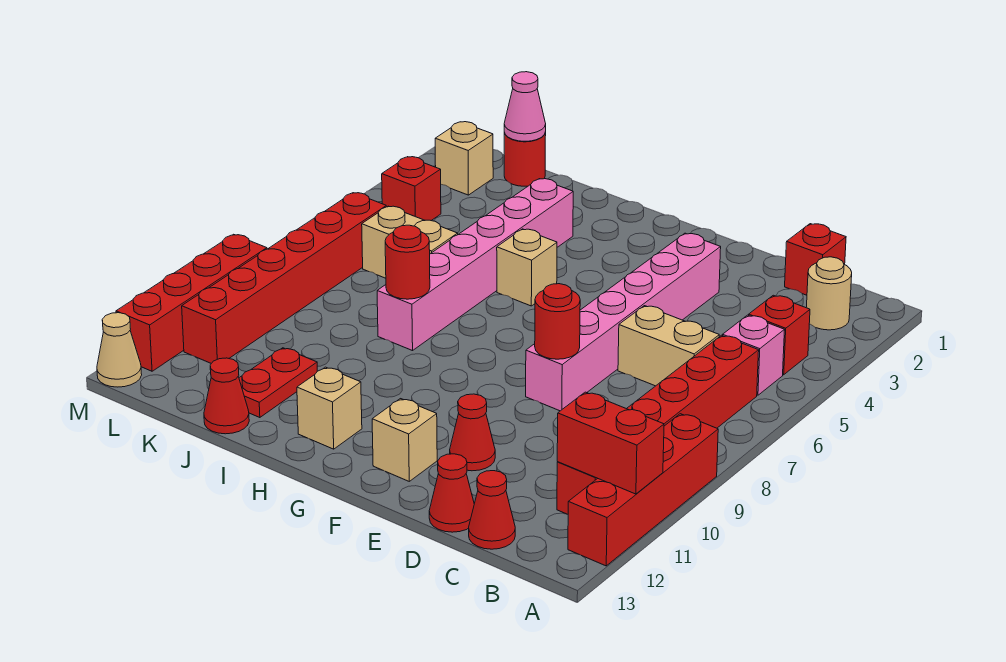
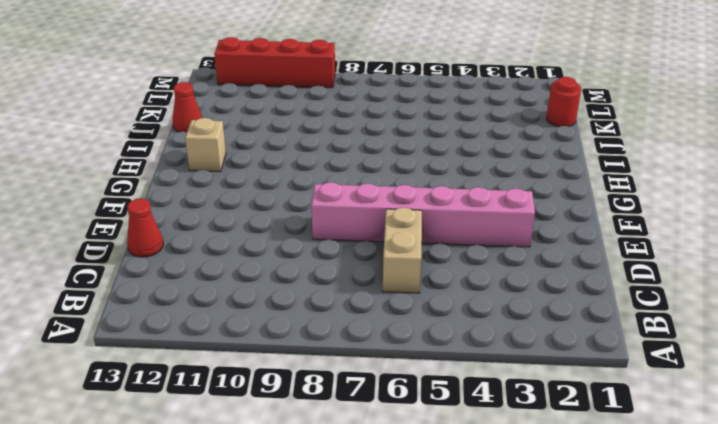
none -> red 1x4 brick [568,414,718,566]
none -> tan 1x1 round brick [806,257,852,330]
none -> red 1x1 brick [749,295,810,375]

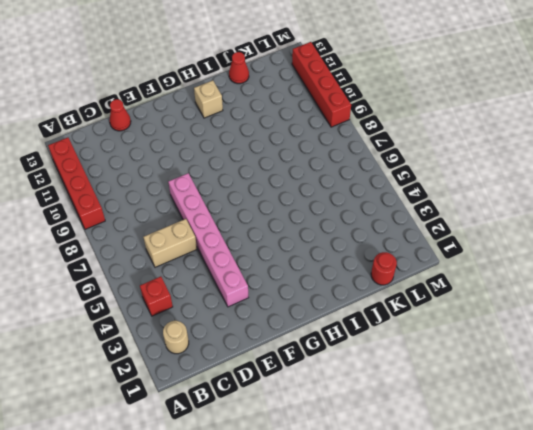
none -> pink 1x1 brick [723,315,785,395]
none -> red 1x6 brick [557,335,759,514]
none -> red 1x1 brick [785,224,846,295]

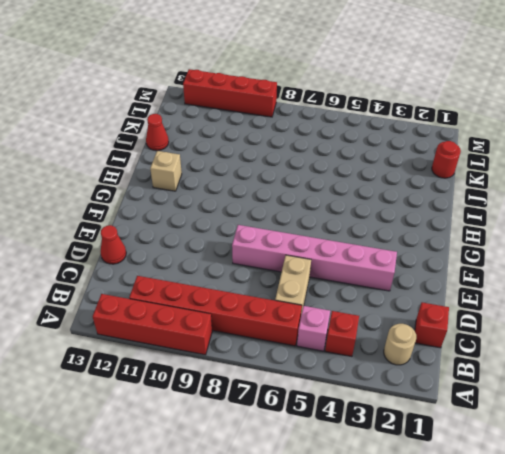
none -> red 1x1 cone [469,471,515,549]
none -> red 1x1 cone [450,394,495,471]
none -> tan 1x1 brick [372,399,437,481]

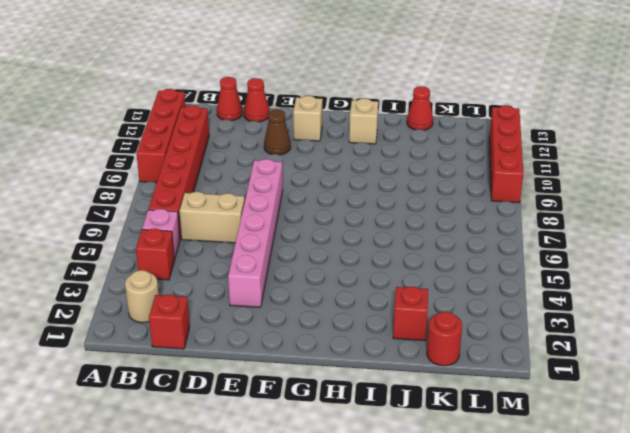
brown 1x1 cone [264,110,291,155] -> red 1x1 cone [450,394,495,471]
red 1x1 brick [393,286,428,341] -> red 1x1 brick moved to [382,157,441,221]
none -> tan 1x1 brick [497,229,557,306]
none -> pink 1x6 brick [377,179,573,351]
none -> tan 1x2 brick [362,206,458,278]

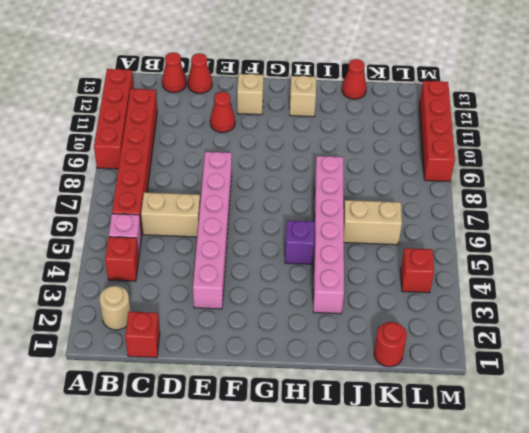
purple 1x1 brick [285,220,314,264] -> tan 1x1 brick [497,229,557,306]
none -> red 1x2 plate [239,348,317,418]
none -> tan 1x1 brick [435,122,493,195]
none -> red 1x6 brick [182,193,386,363]

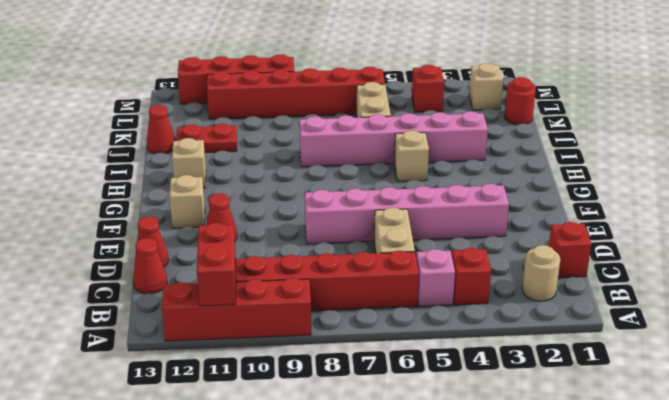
none -> tan 1x1 cone [97,313,142,387]
none -> red 1x1 round brick [535,284,580,359]
none -> red 1x1 round brick [385,225,430,299]

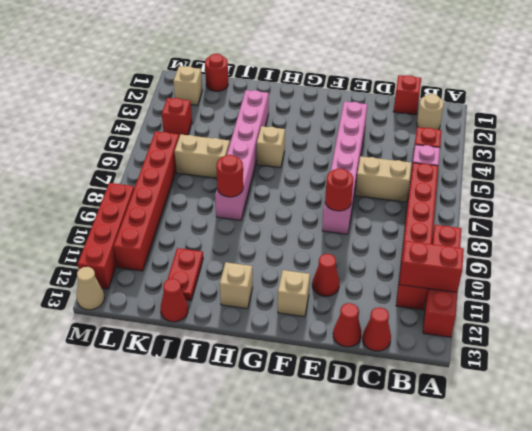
none -> pink 1x1 cone [504,72,546,141]

